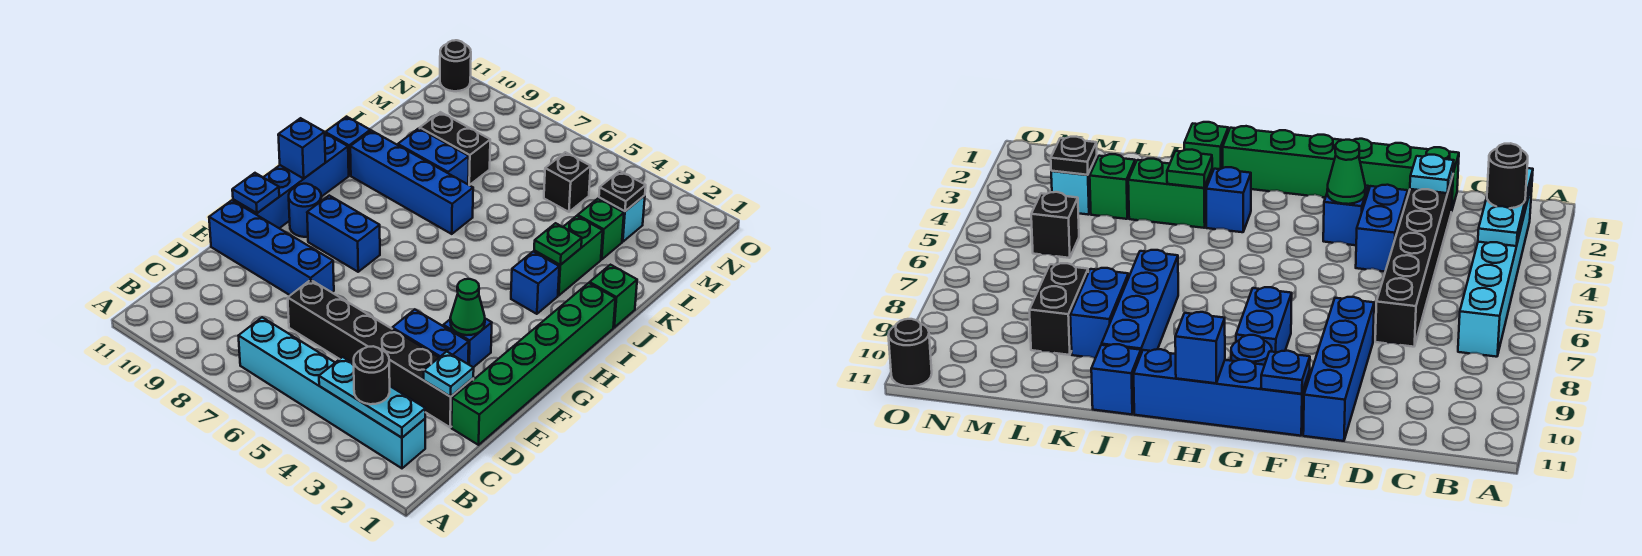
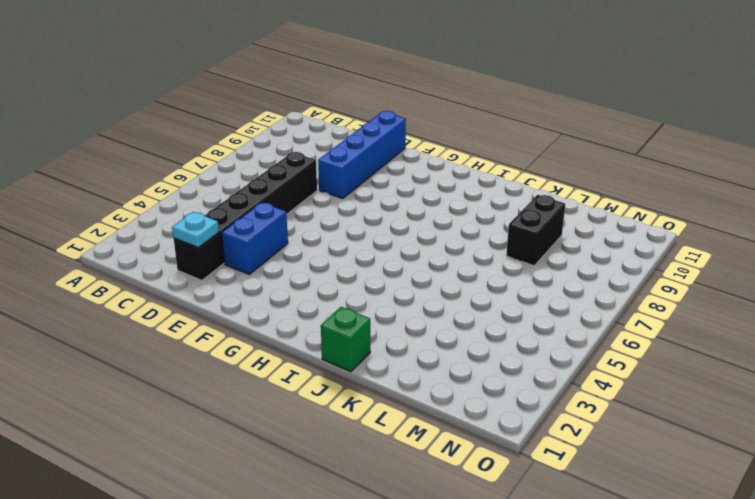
none -> cyan 1x6 brick [238,317,425,468]
none -> green 1x6 brick [452,283,615,445]
none -> blue 1x1 brick [443,319,492,367]

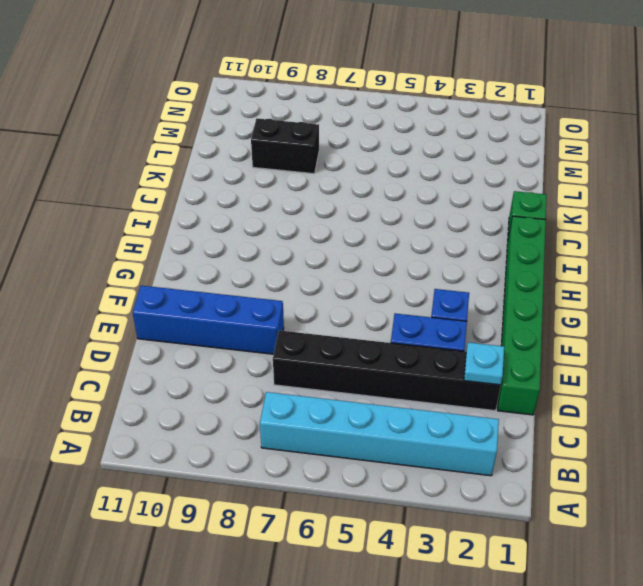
none -> blue 1x4 brick [233,133,349,228]
none -> blue 1x2 brick [307,196,380,272]
none -> blue 1x1 round brick [289,184,321,237]

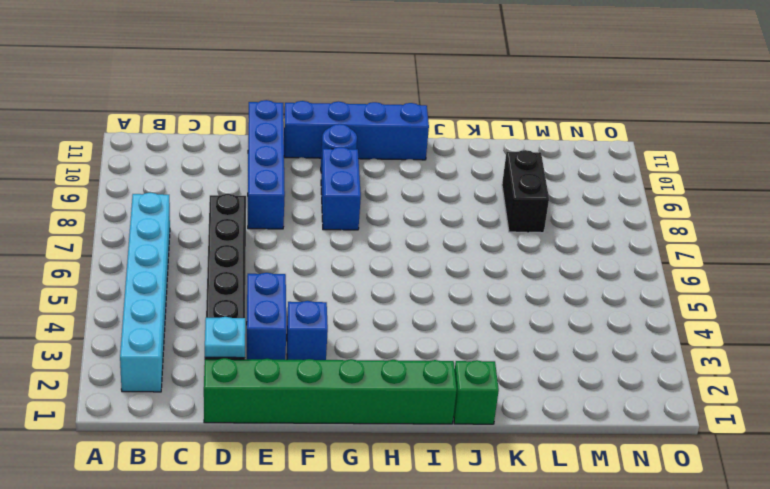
none -> blue 1x1 brick [511,252,559,314]
none -> green 1x2 brick [534,216,603,296]
none -> blue 1x4 brick [350,131,473,234]

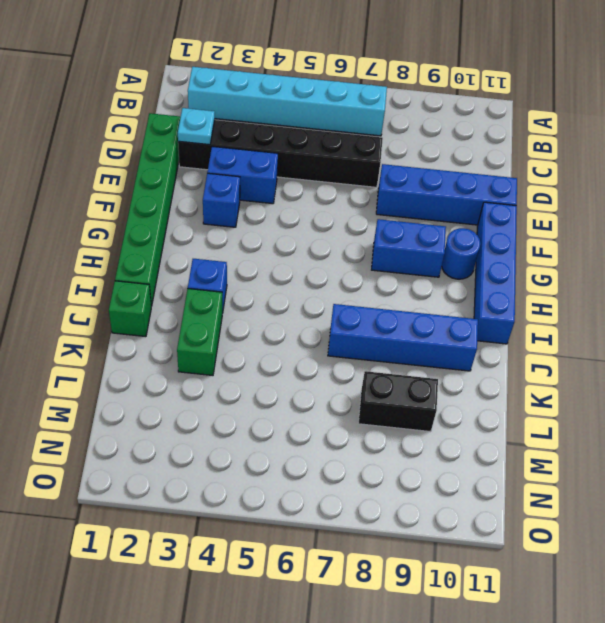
none -> blue 1x1 brick [325,117,370,175]
none -> blue 1x2 brick [398,128,469,184]
none -> green 1x1 brick [578,199,624,260]

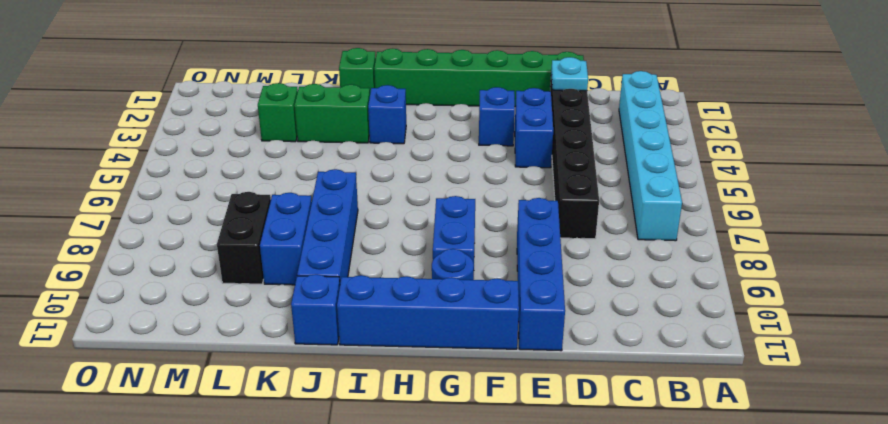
none -> cyan 1x1 brick [599,195,645,242]
none -> black 1x1 brick [544,152,591,212]
none -> black 1x1 round brick [440,40,471,91]

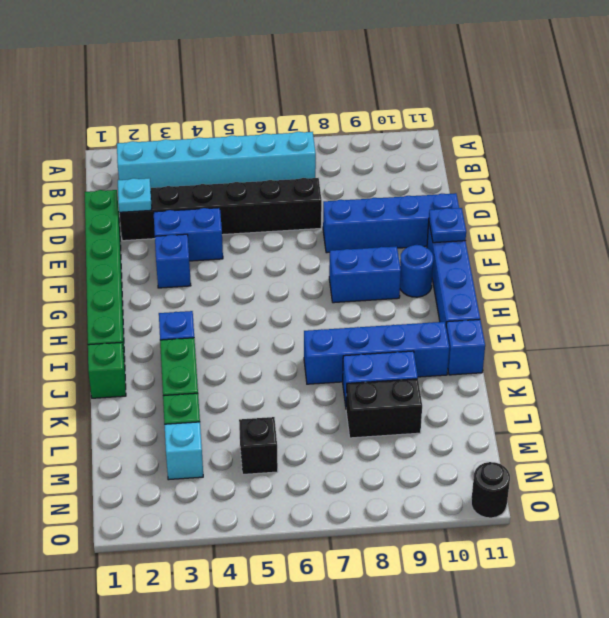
none -> cyan 1x3 plate [319,357,425,438]
none -> green 1x1 cone [450,279,485,335]
none -> blue 1x1 brick [278,118,325,178]

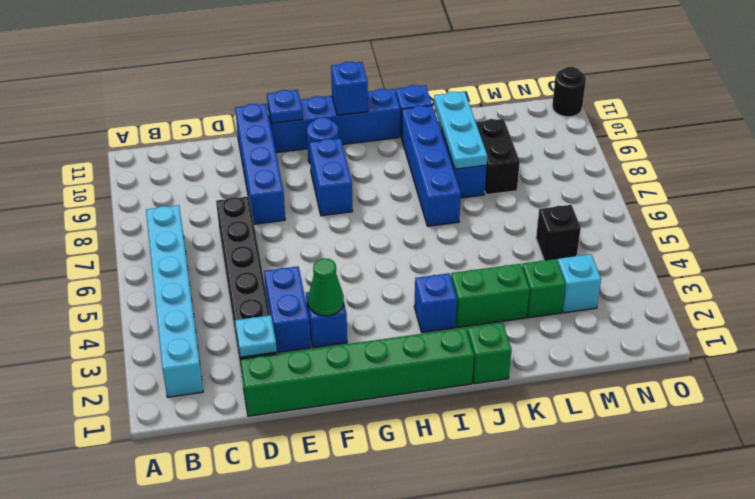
cyan 1x3 plate [434,92,487,169] -> cyan 1x3 plate moved to [319,357,425,438]
none -> green 1x1 plate [534,223,582,265]
none -> black 1x1 plate [599,171,646,211]
none -> black 1x1 round brick [354,346,390,404]

